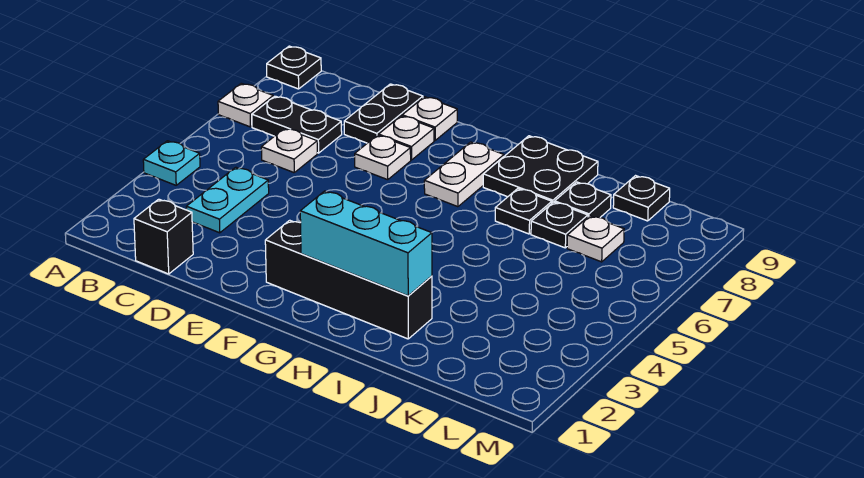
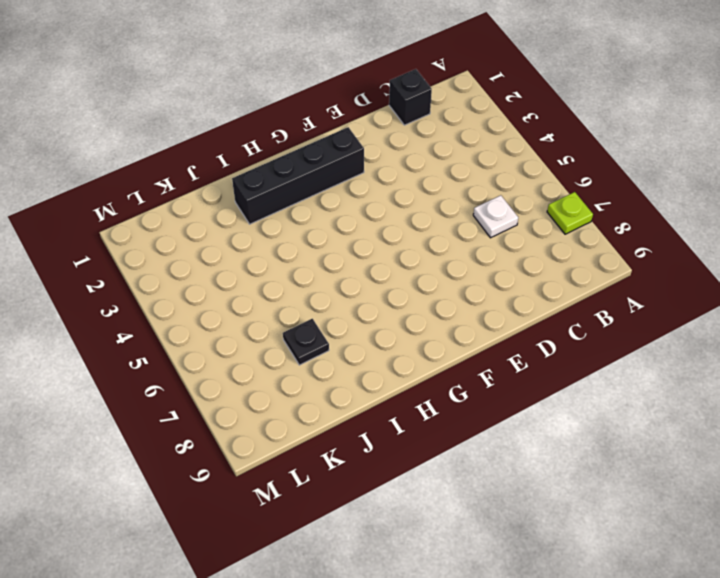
lime 1x1 plate [547,192,593,234] -> white 1x1 plate [218,83,273,127]
none -> cyan 1x1 plate [143,141,200,185]
none -> black 1x1 plate [267,46,321,89]
none -> black 1x2 plate [252,96,342,153]

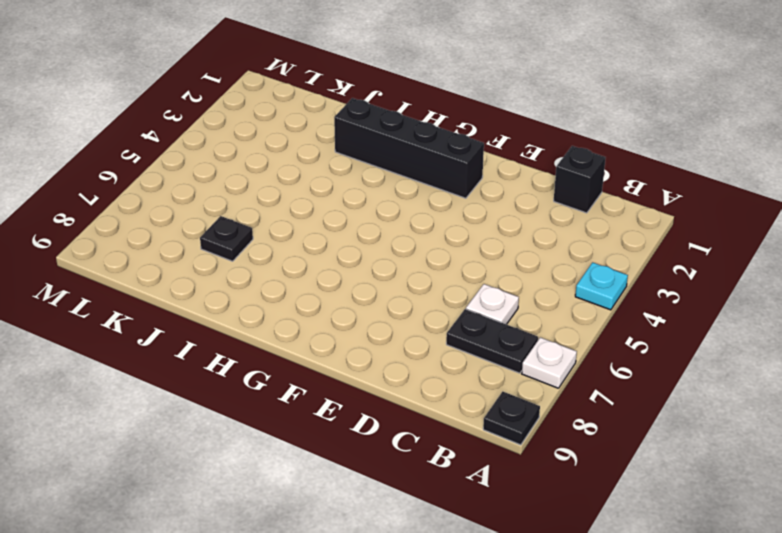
none -> cyan 1x2 plate [186,167,269,233]
none -> black 1x2 plate [344,84,423,143]
none -> white 1x1 plate [355,135,411,180]

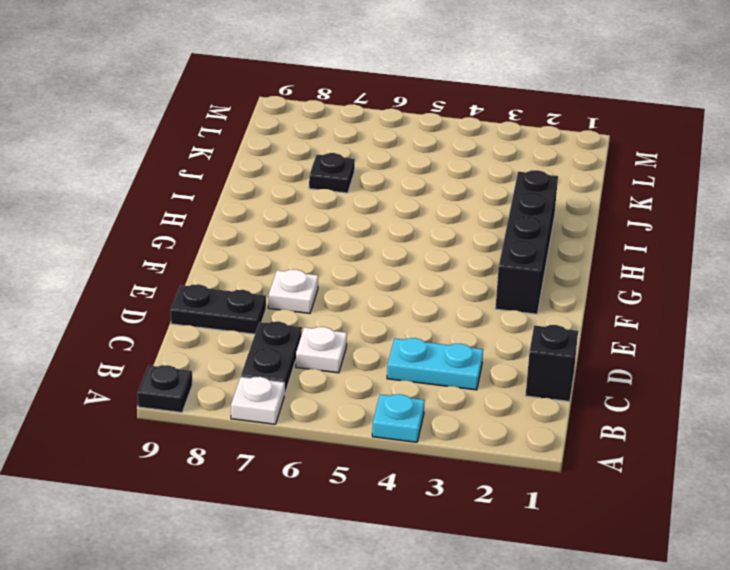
none -> white 1x1 plate [379,116,434,160]
none -> white 1x1 plate [402,97,457,140]
none -> white 1x2 plate [424,142,504,207]

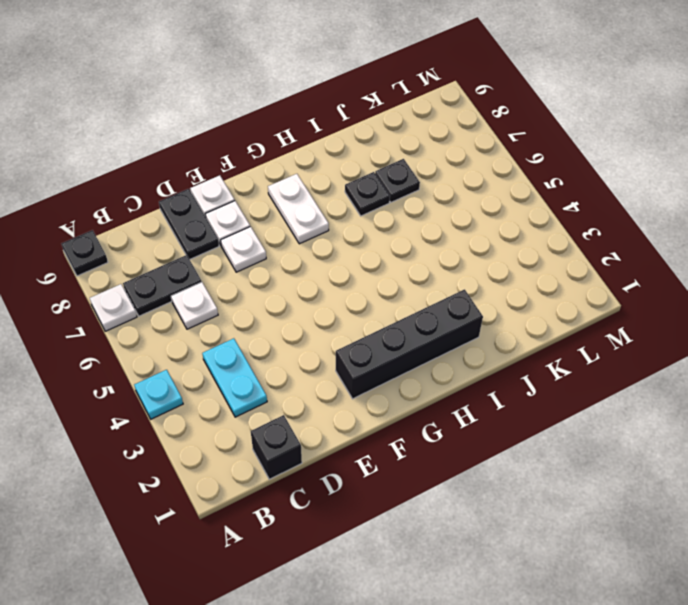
none -> black 2x2 plate [483,136,598,203]
none -> black 1x1 plate [555,182,611,218]
none -> white 1x1 plate [567,216,624,262]

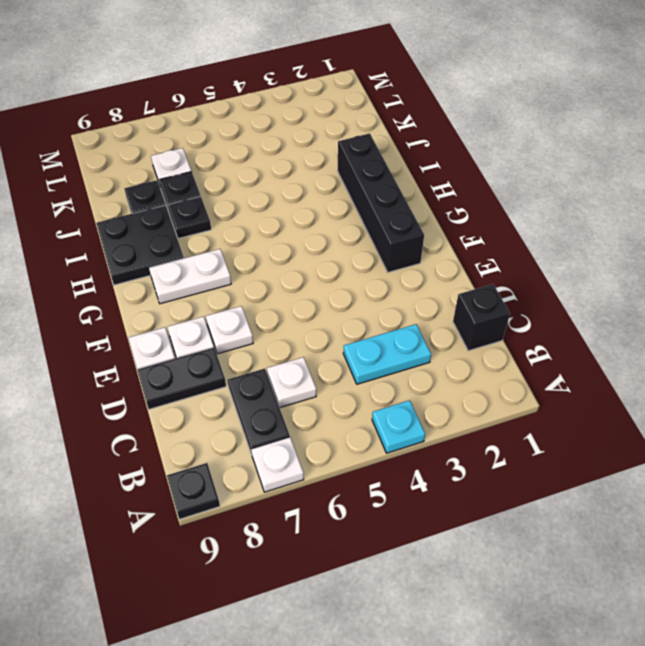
none -> black 1x1 plate [613,176,670,221]
none -> cyan 1x3 brick [300,191,432,296]

